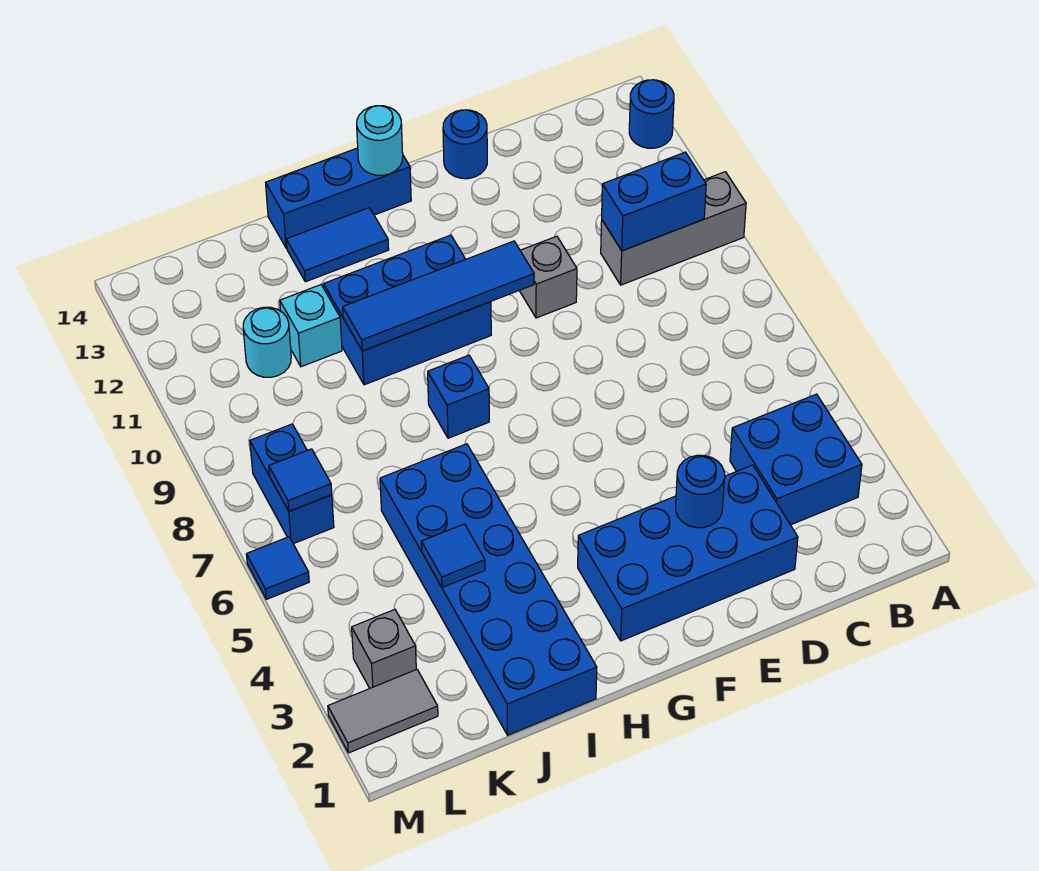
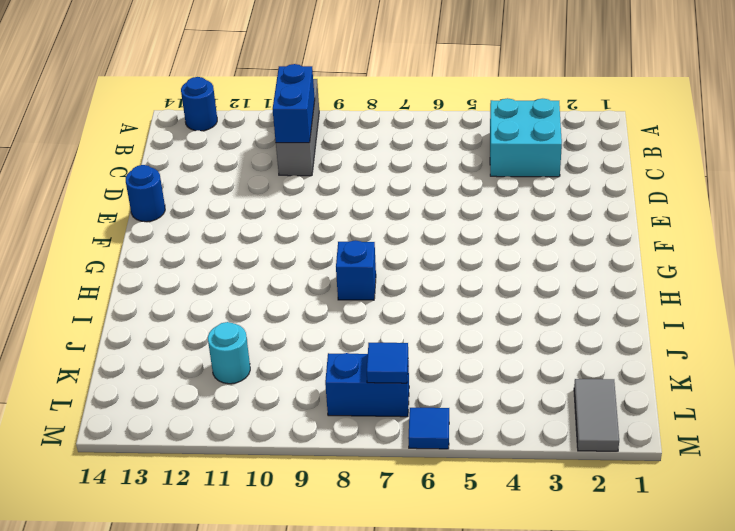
cyan 2x2 brick [490,98,562,177] -> blue 2x2 brick [730,394,862,525]
none -> blue 2x4 brick [578,465,798,641]
none -> grey 1x1 brick [519,236,577,318]
none -> blue 2x3 brick [324,235,491,385]

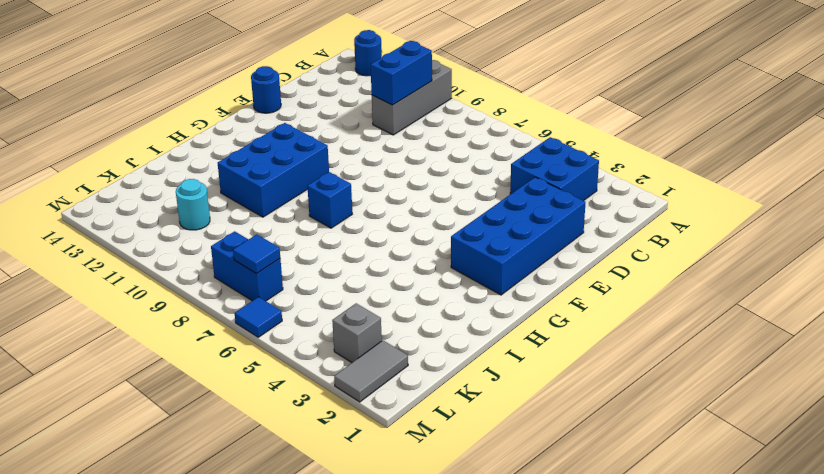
none -> grey 1x1 brick [519,236,577,318]
none -> blue 1x3 brick [266,148,411,248]
none -> blue 1x2 tile [286,208,389,282]

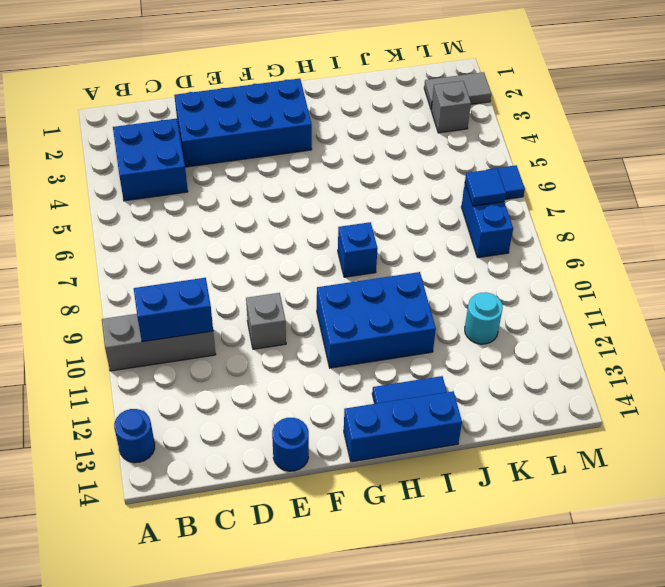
none -> blue 2x6 brick [380,444,597,735]
none -> cyan 1x1 brick [280,285,342,367]
none -> blue 1x1 round brick [676,455,725,528]

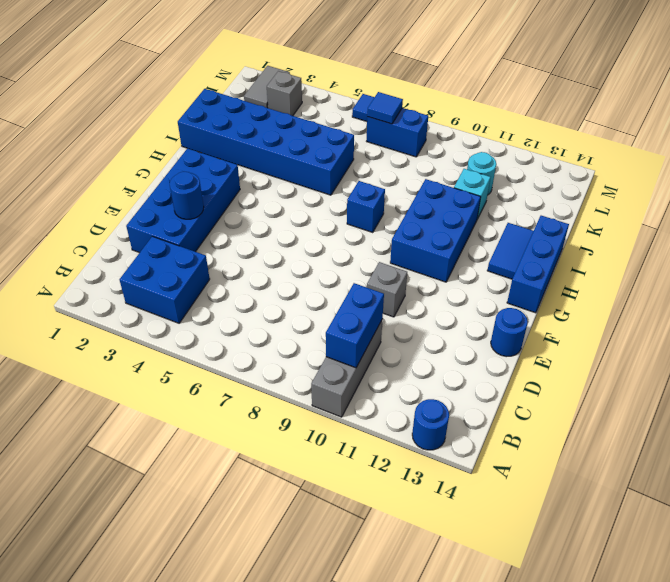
none -> blue 1x4 tile [343,241,534,351]
none -> cyan 1x1 round brick [357,106,403,175]
none -> blue 1x1 tile [421,524,485,588]

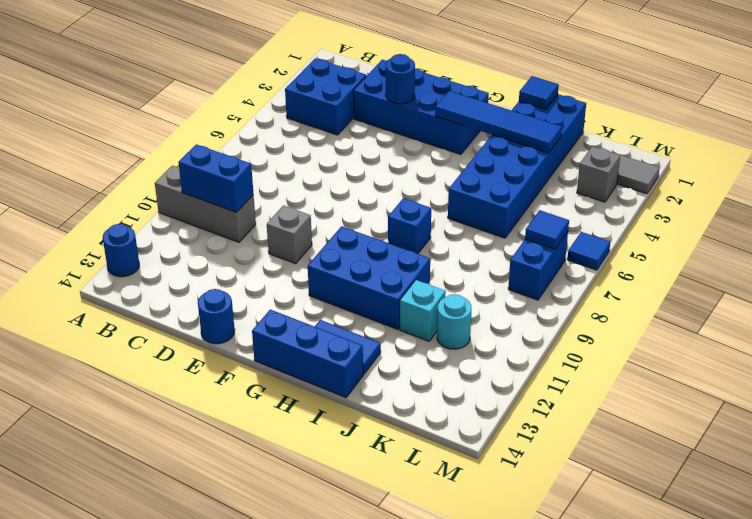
blue 1x4 tile [435,91,562,153] -> blue 1x4 tile moved to [343,241,534,351]
blue 1x1 tile [519,76,559,109] -> blue 1x1 tile moved to [421,524,485,588]
none -> cyan 1x1 round brick [357,106,403,175]

